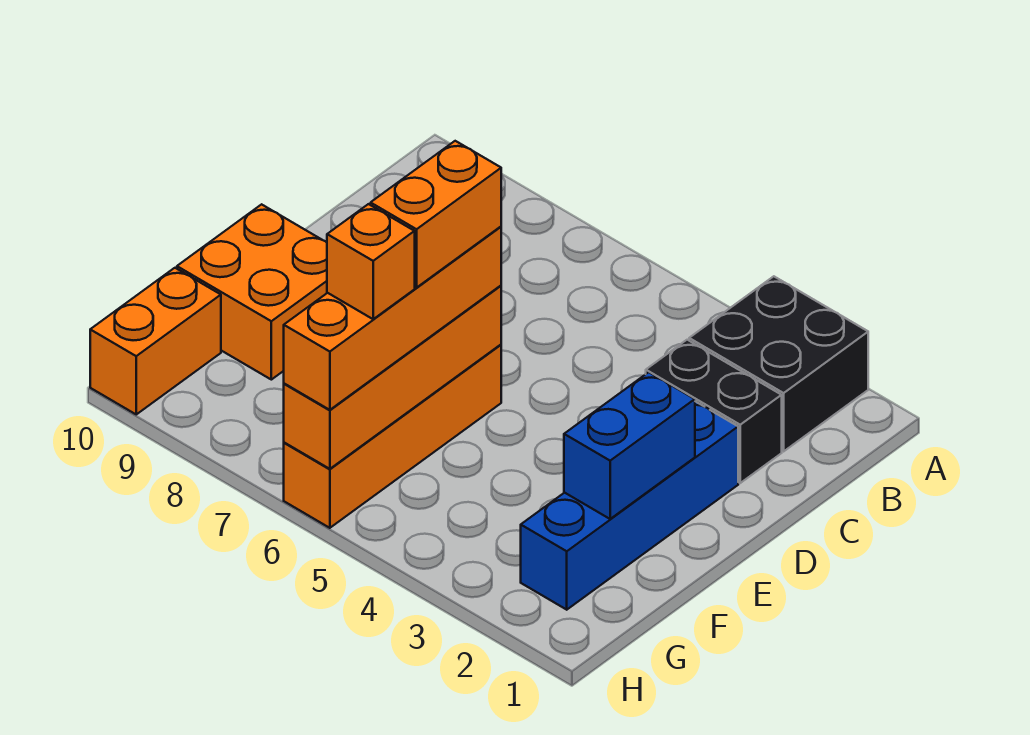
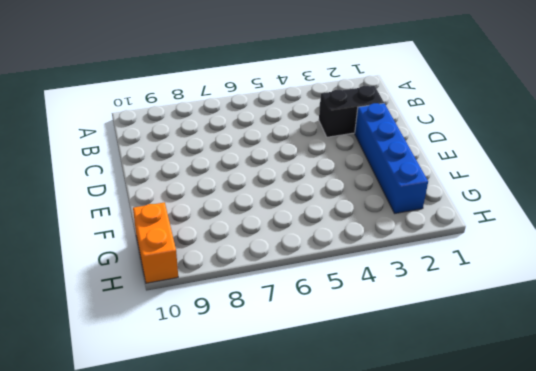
none -> black 2x2 brick [689,276,868,451]
none -> orange 1x4 brick [284,345,501,528]

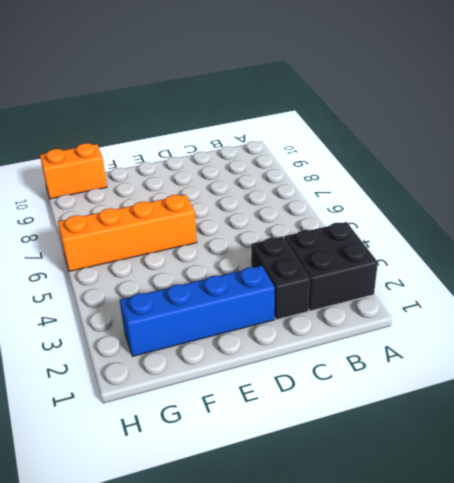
none -> orange 2x2 brick [177,204,327,380]
none -> blue 1x2 brick [564,372,695,519]

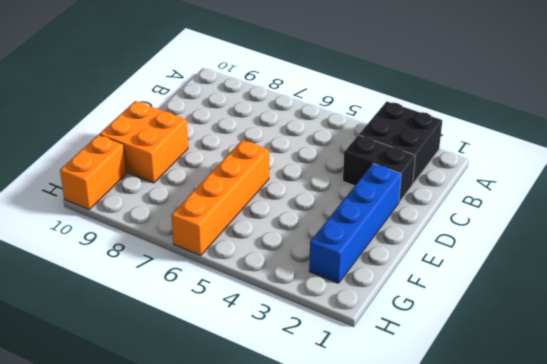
none -> blue 1x2 brick [564,372,695,519]
none -> orange 1x4 brick [284,286,501,469]

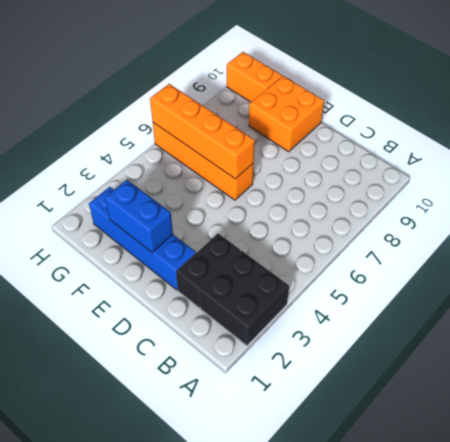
none -> orange 1x4 brick [284,227,501,410]
none -> orange 1x2 brick [371,141,501,288]

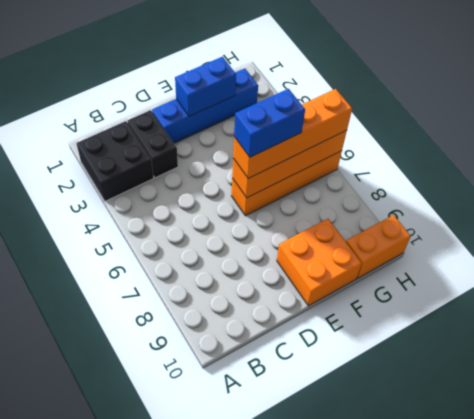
blue 1x2 brick [234,89,305,157] -> orange 1x2 brick [371,141,501,288]
none -> orange 1x1 brick [327,204,415,319]

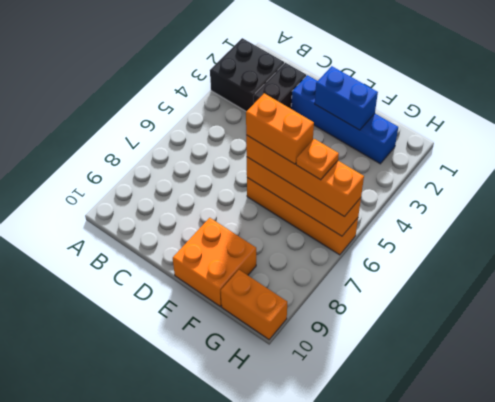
orange 1x1 plate [296,139,339,180] -> orange 1x1 brick [327,204,415,319]

